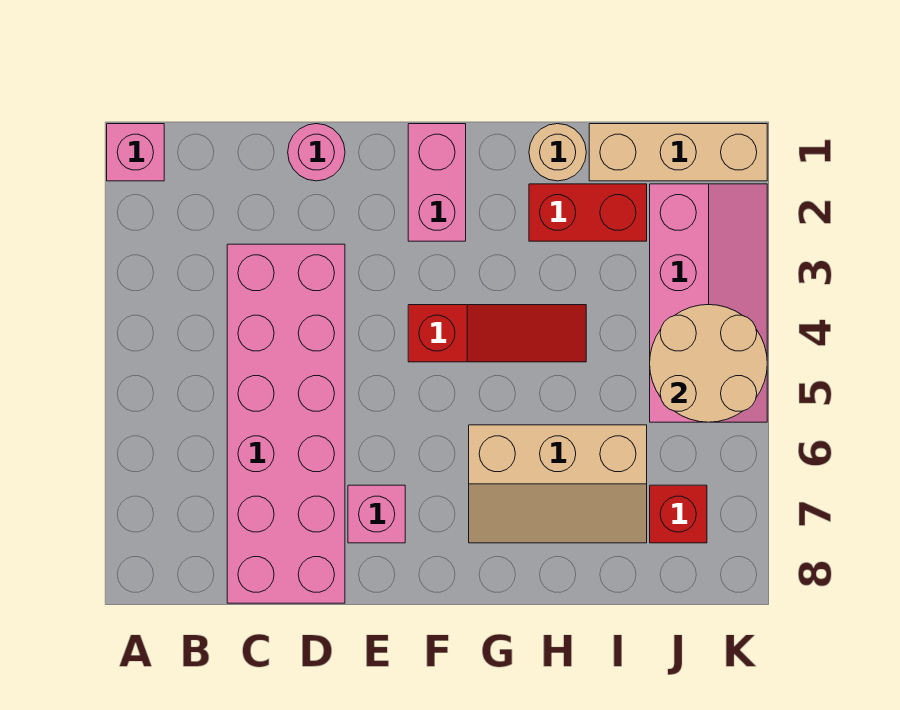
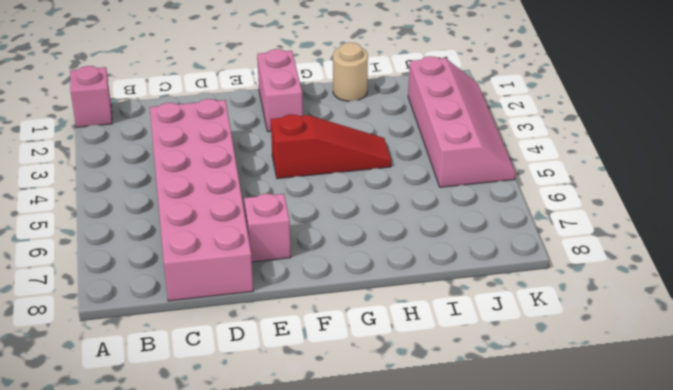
none -> pink 1x1 round brick [288,124,345,181]
none -> tan 2x3 slope [469,425,647,543]
none -> red 1x2 brick [529,184,647,241]

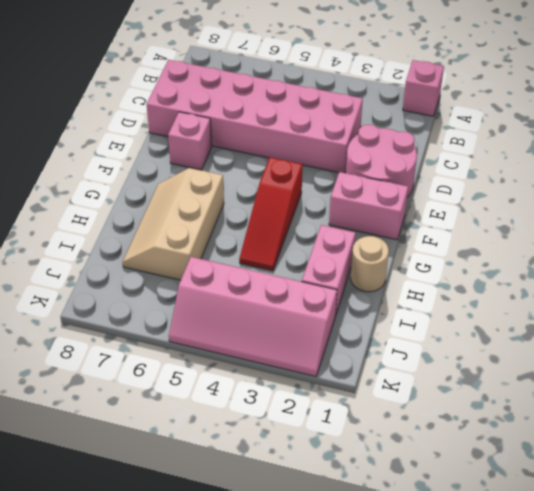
pink 2x2 round brick [346,125,417,197] -> pink 1x1 round brick [288,124,345,181]
pink 1x2 brick [302,225,356,316] -> red 1x2 brick [529,184,647,241]
none -> tan 1x3 brick [589,124,767,181]
none -> red 1x1 brick [650,485,707,543]
none -> tan 2x2 round brick [650,305,767,422]

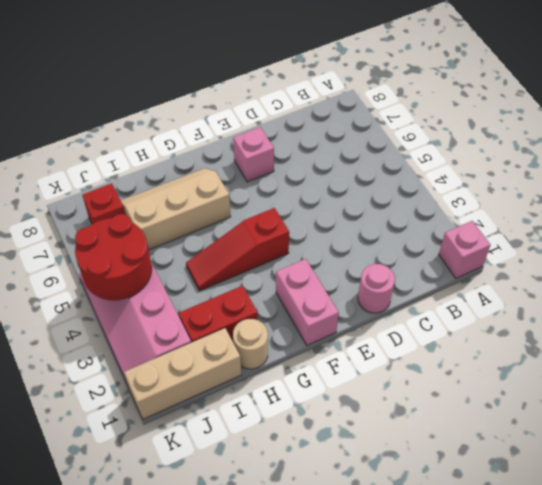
red 2x2 round brick [75,214,152,300] -> tan 2x2 round brick [650,305,767,422]
none -> pink 2x6 brick [227,244,345,603]

